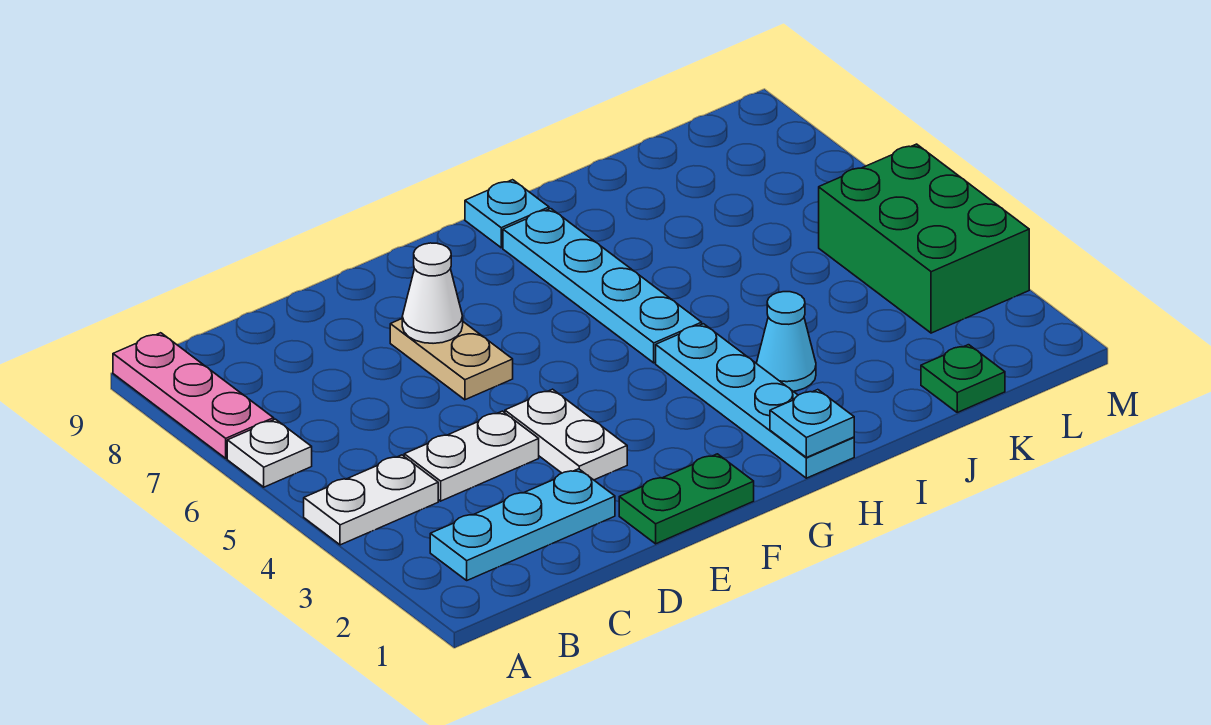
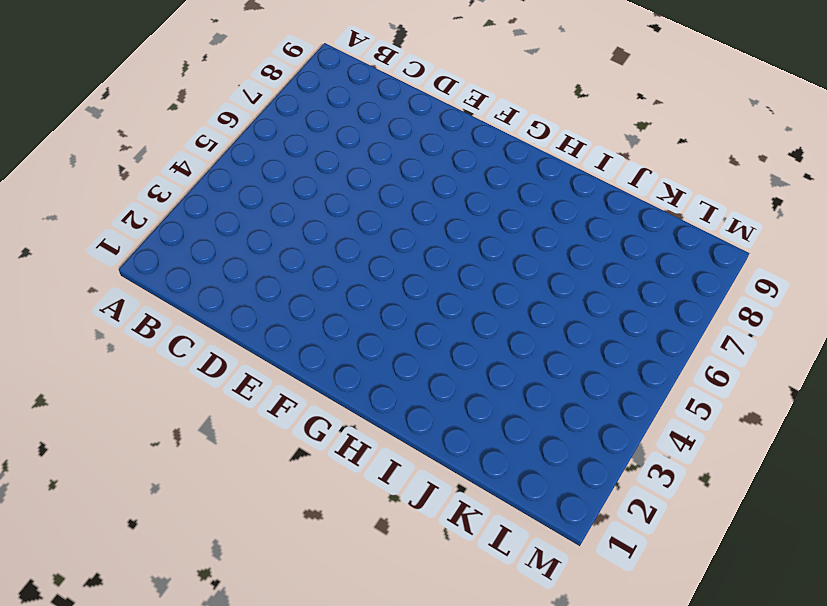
none -> white 1x2 plate [304,455,438,545]
none -> white 1x1 plate [227,419,312,487]
none -> pink 1x3 plate [113,333,274,458]

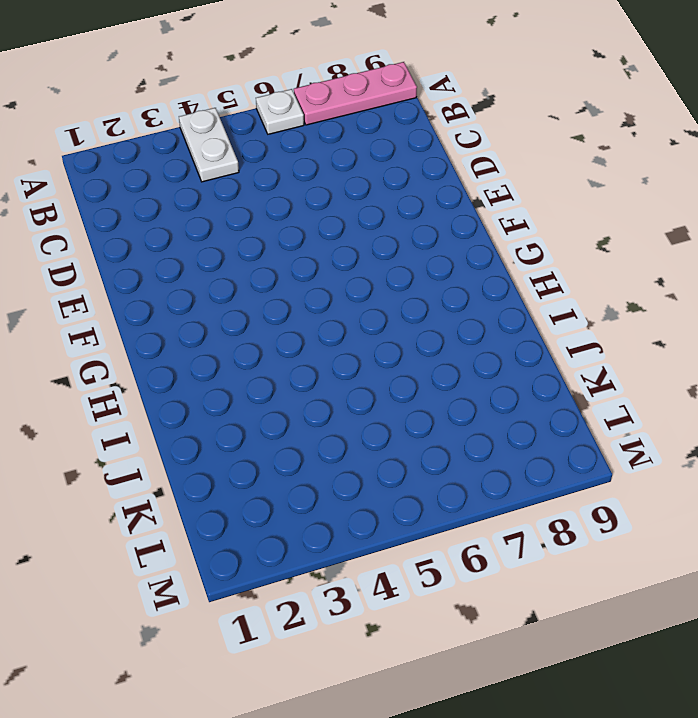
none -> cyan 1x3 plate [430,469,615,580]
none -> white 1x2 plate [404,411,539,501]
none -> green 1x2 plate [619,454,754,544]

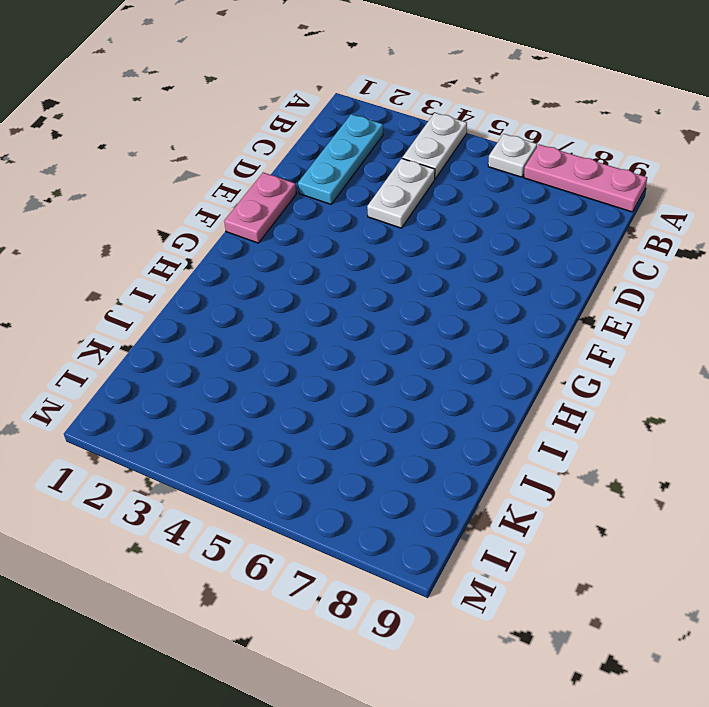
pink 1x2 plate [224,173,296,243] -> green 1x2 plate [619,454,754,544]
none -> white 1x2 plate [505,389,627,480]
none -> tan 1x2 plate [390,319,513,400]
none -> cyan 1x4 plate [656,324,854,478]

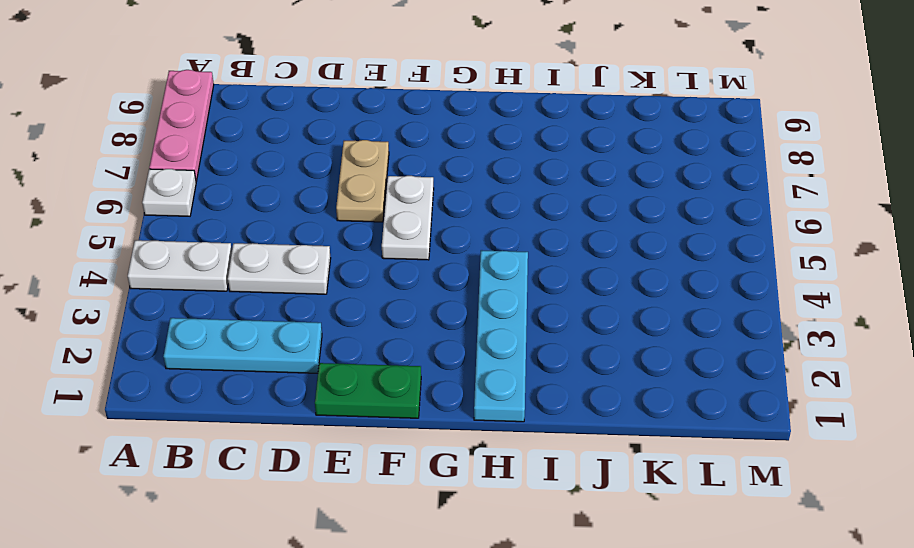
white 1x2 plate [382,176,434,260] -> white 1x2 plate moved to [505,389,627,480]
none -> cyan 1x4 plate [503,209,702,363]
none -> cyan 1x1 plate [465,180,549,248]
none -> cyan 1x1 cone [756,292,816,391]

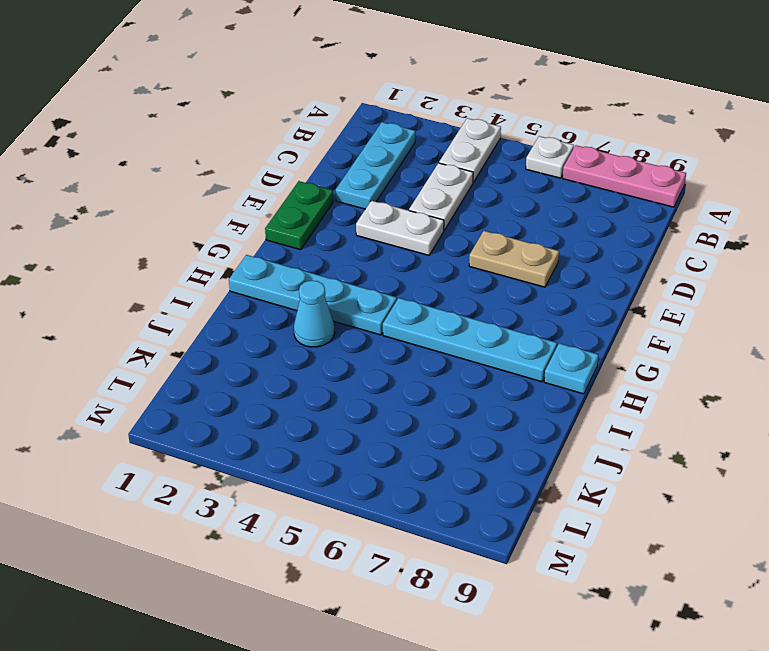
none -> green 1x1 plate [921,345,1005,412]
none -> green 2x3 brick [819,144,1029,333]
none -> white 1x1 cone [402,243,463,343]

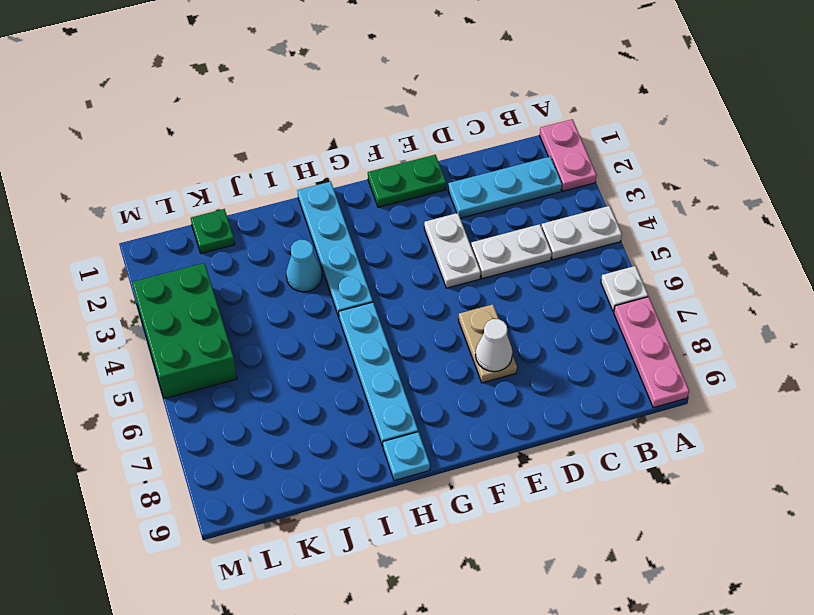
pink 1x2 plate [540,119,597,191] -> none
none -> cyan 1x1 plate [770,390,854,458]

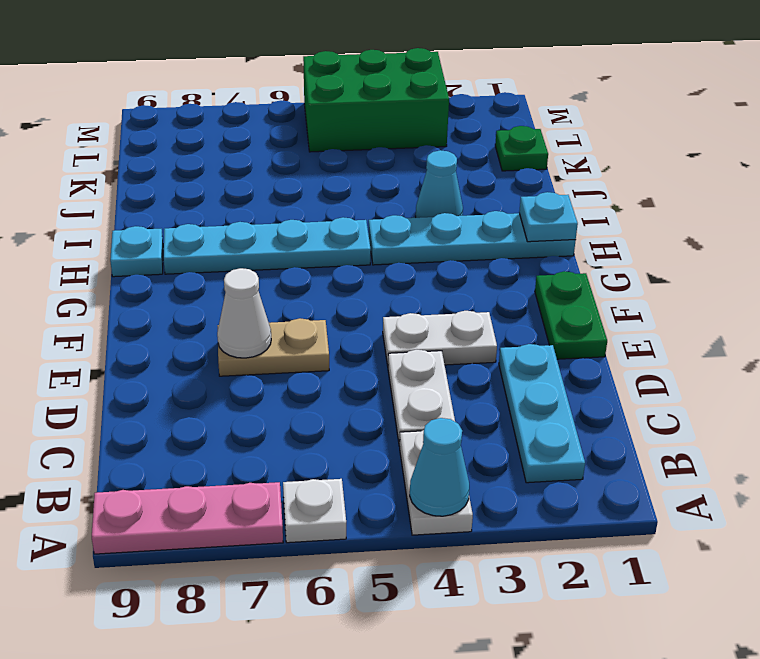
cyan 1x1 cone [410,418,469,516] -> none

